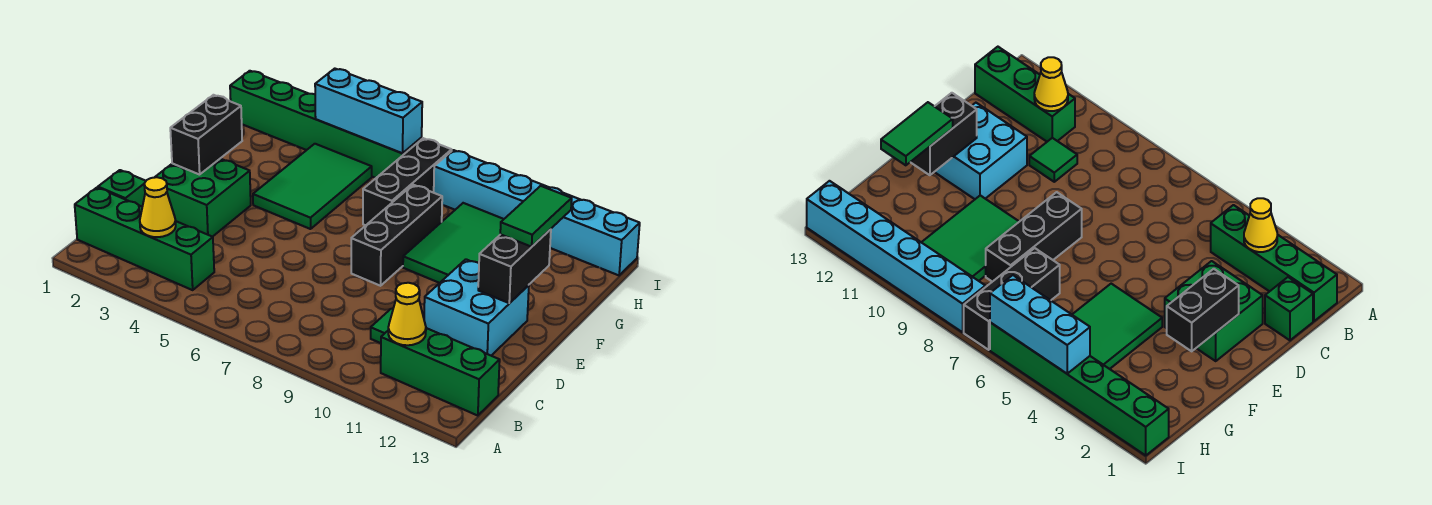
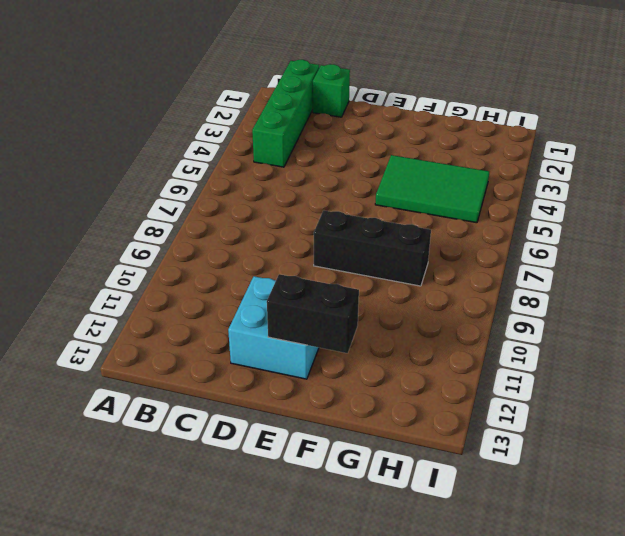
none -> green 1x3 brick [381,328,500,416]
none -> green 1x1 tile [371,309,393,343]
none -> green 2x2 brick [154,159,251,237]

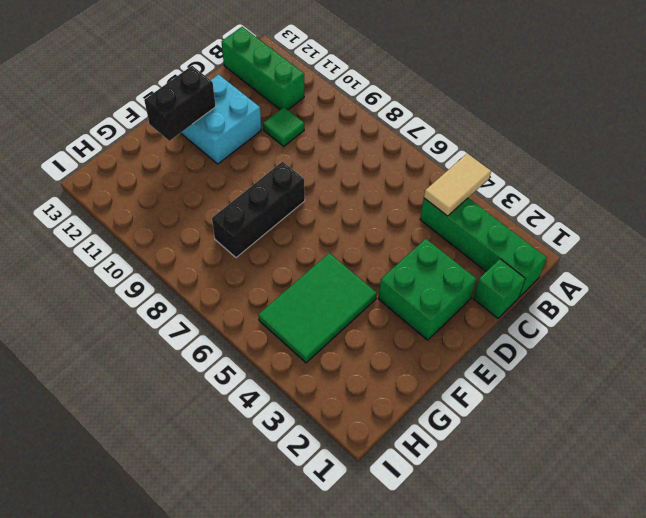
tan 1x2 tile [424,153,491,216] -> none
none -> green 2x3 tile [403,203,504,283]
none -> black 1x3 brick [363,138,452,225]
none -> green 1x6 brick [230,71,422,178]

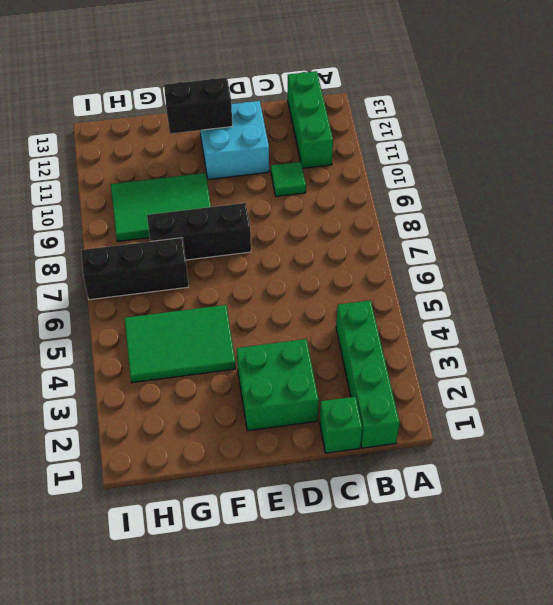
none -> green 1x6 brick [230,71,422,178]
none -> cyan 1x6 brick [434,150,640,275]
none -> yellow 1x1 cone [140,177,176,237]

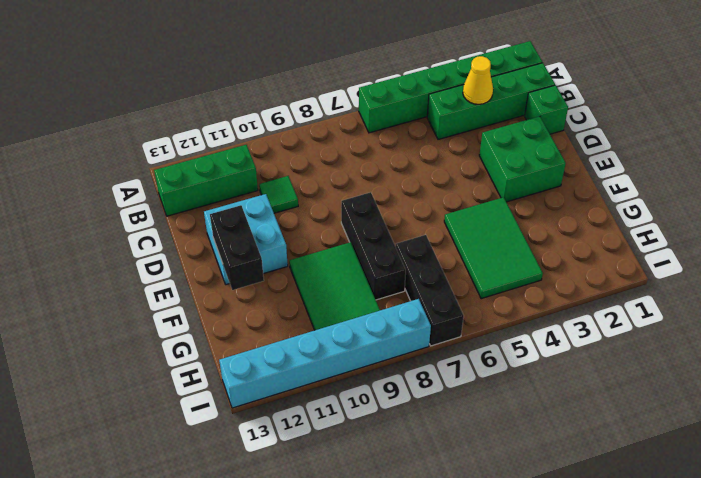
green 1x6 brick [359,41,542,133] -> green 1x6 brick moved to [230,71,422,178]
none -> yellow 1x1 cone [388,283,426,345]
none -> black 1x2 brick [170,95,242,175]
none -> cyan 1x3 brick [315,69,422,153]

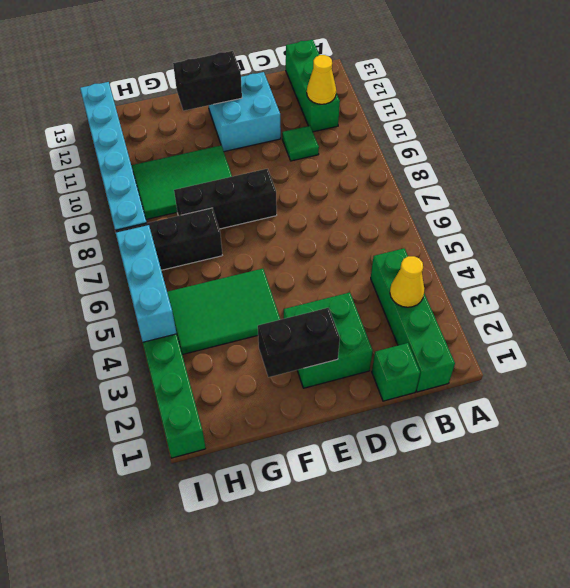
none -> green 1x2 tile [500,186,572,247]

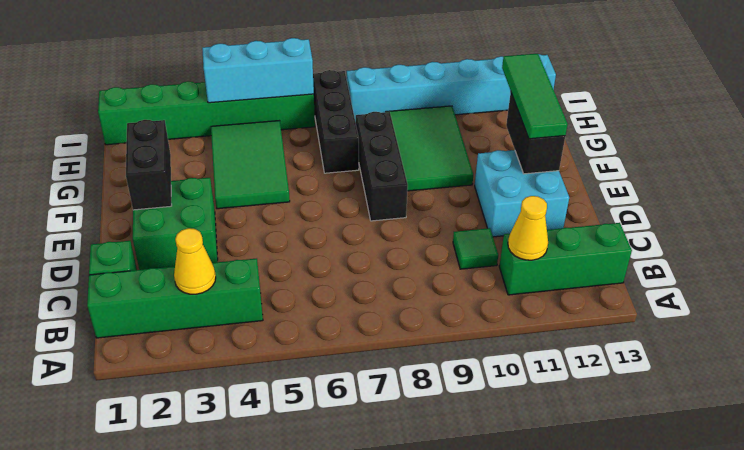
green 1x3 tile [502,54,568,139] -> green 1x2 tile [500,186,572,247]

